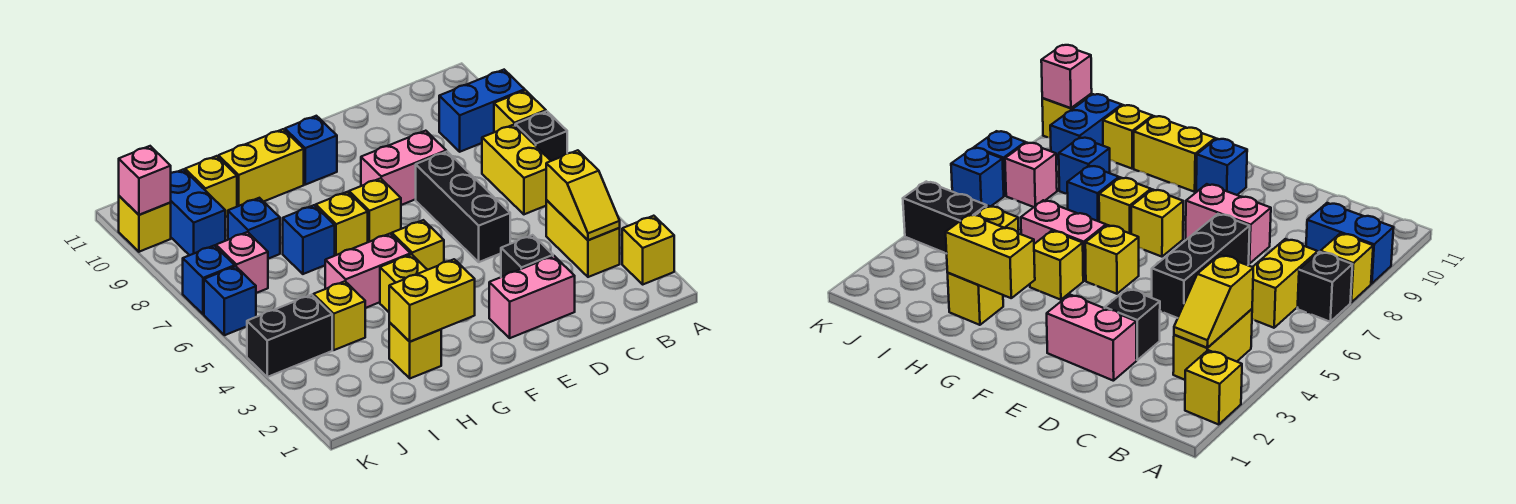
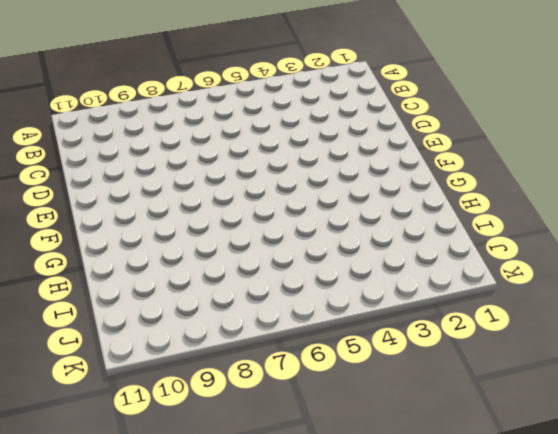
none -> yellow 1x1 brick [622,216,674,284]
none -> black 1x1 brick [515,111,567,161]
none -> yellow 1x1 brick [494,90,546,132]
none -> blue 1x2 brick [439,70,525,152]

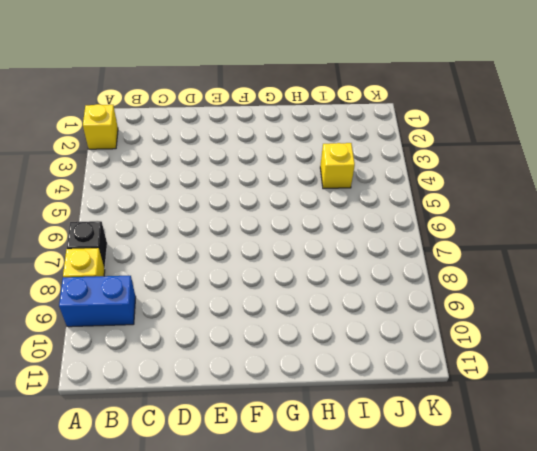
none -> yellow 1x2 brick [546,200,620,277]
none -> yellow 1x2 brick [482,125,551,214]
none -> pink 1x2 brick [489,256,575,338]
none -> black 1x1 brick [501,235,553,277]

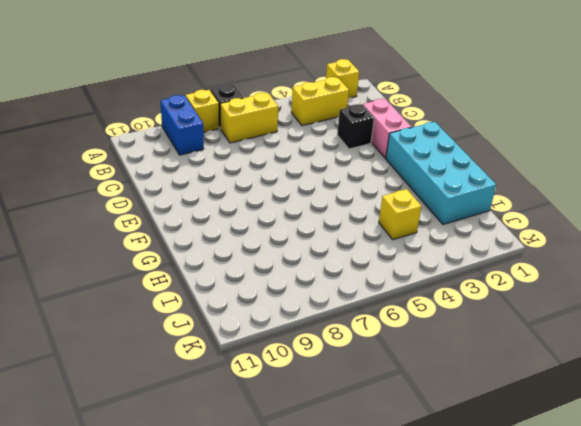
cyan 2x4 brick [386,122,496,225] -> yellow 1x1 brick [389,323,441,378]
none -> black 1x3 brick [416,152,510,262]
none -> pink 1x2 brick [361,131,446,205]
none -> yellow 1x1 brick [392,220,444,270]
none -> yellow 1x1 brick [349,178,401,242]

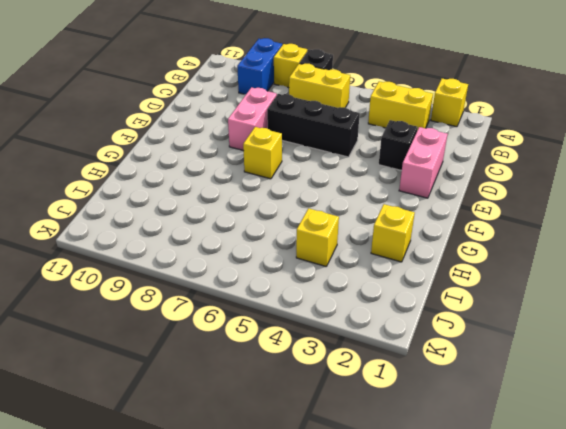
none -> yellow 1x1 brick [392,220,444,270]
none -> blue 1x1 brick [285,116,337,185]
none -> yellow 1x1 brick [380,254,427,312]
none -> pink 1x2 brick [325,234,411,308]

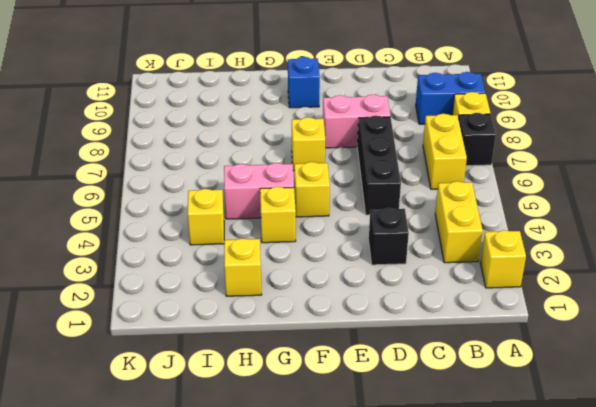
none -> pink 1x2 brick [489,256,575,338]
none -> yellow 1x1 brick [316,192,368,255]
none -> yellow 1x2 brick [218,129,304,207]
none -> blue 1x1 brick [283,205,335,274]

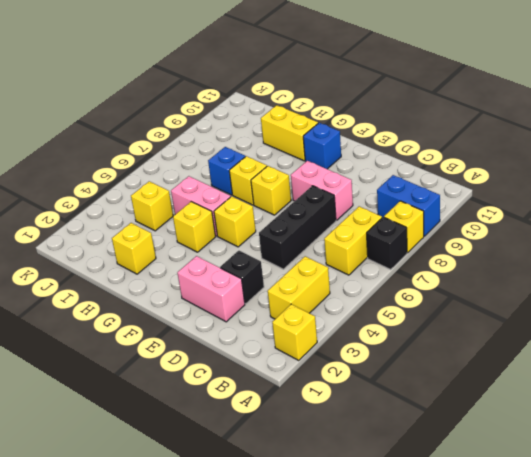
none -> blue 1x1 brick [228,198,280,259]
none -> yellow 1x1 brick [185,156,237,217]
none -> black 1x2 brick [247,295,332,377]
none -> pink 1x1 brick [216,232,268,293]

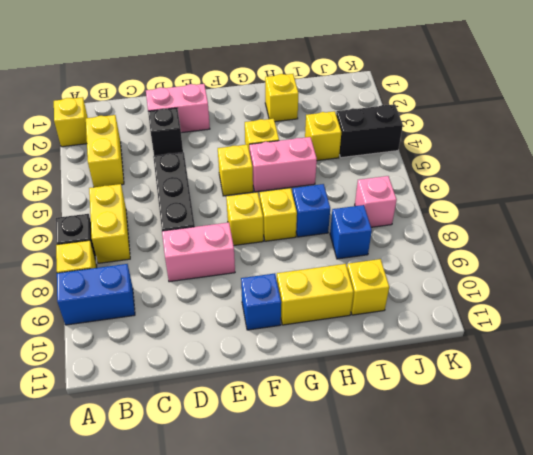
none -> blue 1x2 brick [170,169,225,255]
none -> blue 1x1 brick [204,266,256,335]
none -> blue 1x1 brick [183,245,235,314]
none -> yellow 1x1 brick [119,196,171,252]

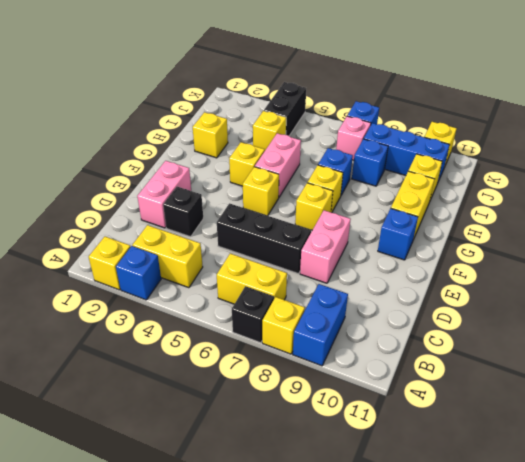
blue 1x1 brick [116,246,161,300] -> blue 1x1 brick moved to [204,266,256,335]
blue 1x3 brick [364,123,449,182] -> blue 1x2 brick [170,169,225,255]
none -> yellow 1x2 slope [546,150,620,240]
none -> yellow 1x2 brick [389,259,475,341]
none -> pink 1x1 brick [119,146,171,215]

